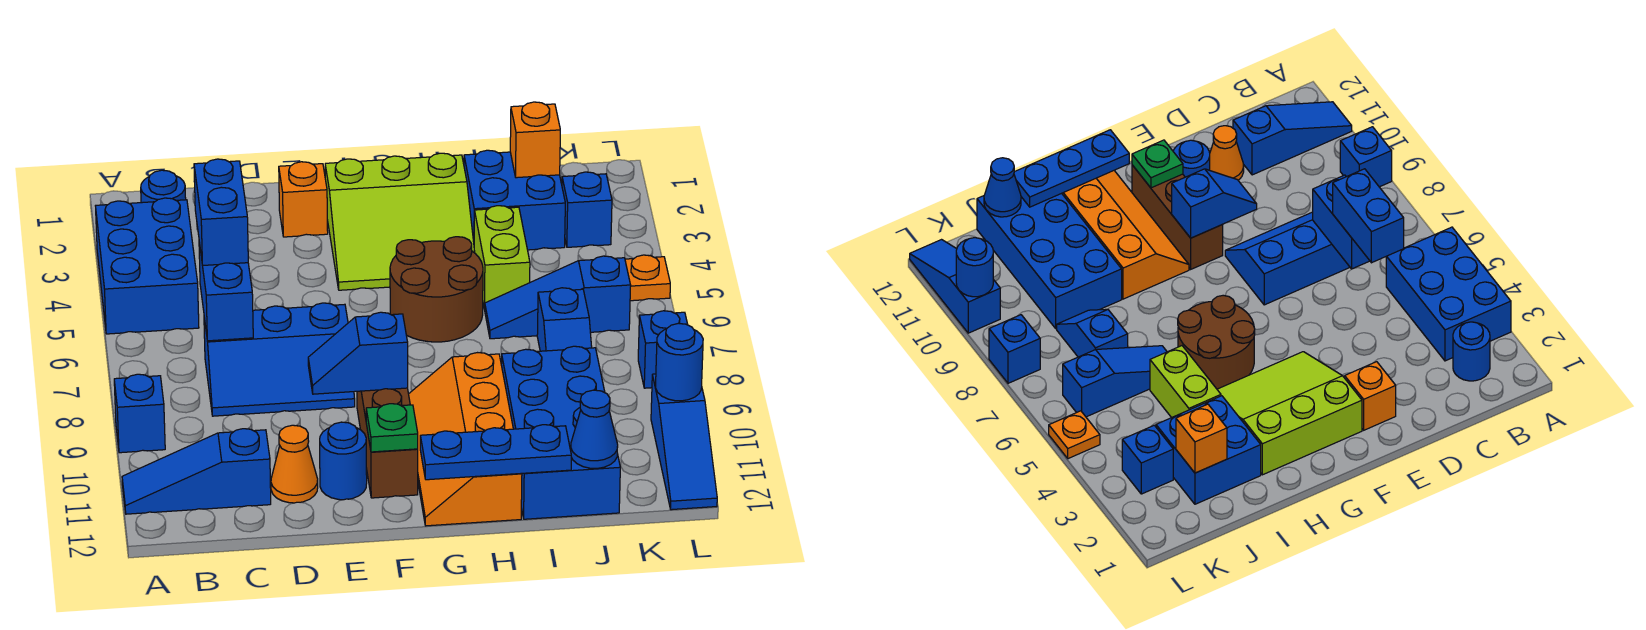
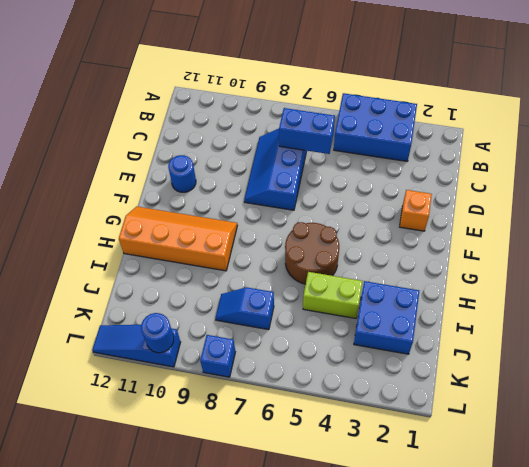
none -> blue 1x1 brick [114,374,165,453]
none -> blue 1x3 slope [122,429,271,514]
none -> blue 1x1 round brick [141,170,186,203]

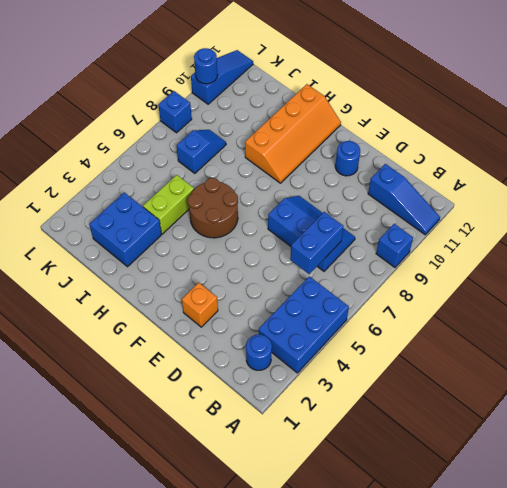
none -> orange 1x1 cone [271,425,318,503]
none -> lime 3x3 slope [325,153,475,290]
none -> brown 1x3 brick [357,388,418,498]

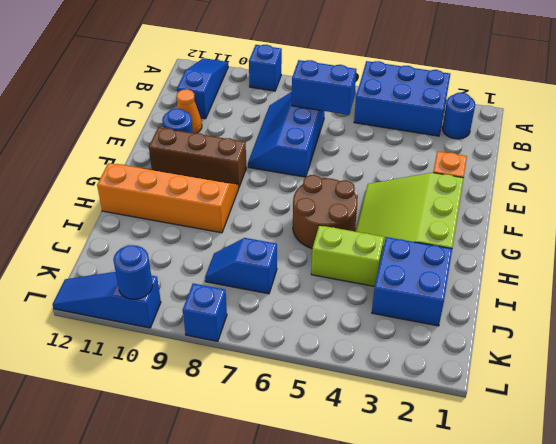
none -> blue 1x3 slope [485,256,631,339]
none -> blue 2x4 brick [501,346,620,519]
none -> blue 1x1 brick [562,172,612,247]

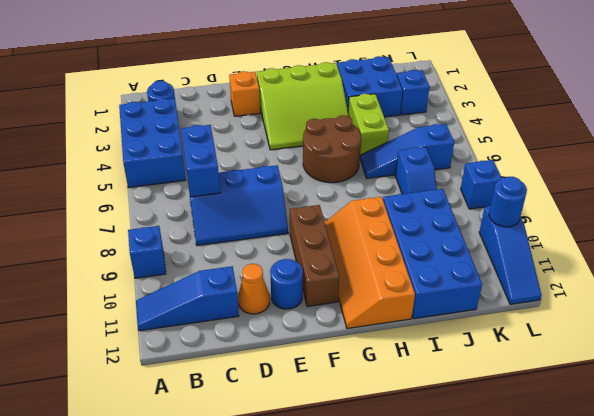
none -> orange 1x1 plate [625,255,670,301]
none -> blue 1x2 slope [308,312,408,394]
none -> green 1x1 plate [366,404,418,452]

